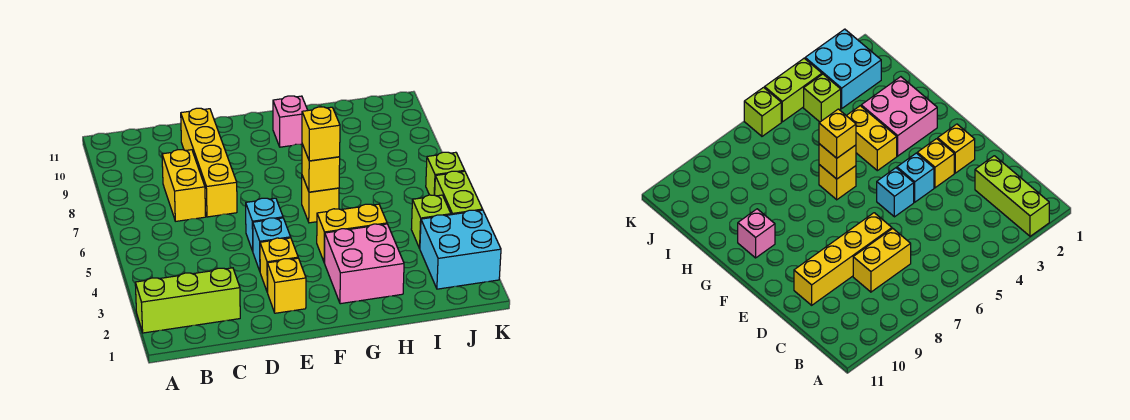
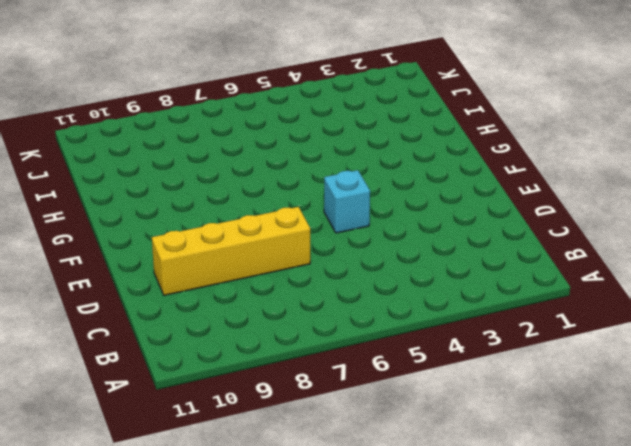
none -> lime 1x3 brick [135,268,240,333]
none -> yellow 1x2 brick [162,150,206,221]
none -> yellow 1x1 brick [267,258,306,313]

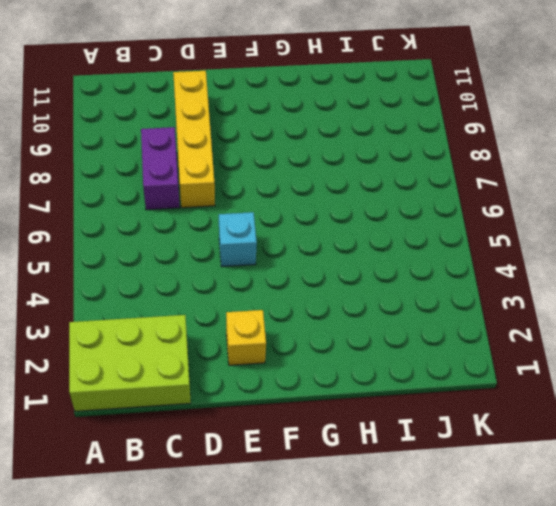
lime 2x3 brick [69,315,191,411] -> lime 1x3 brick [135,268,240,333]
purple 1x2 brick [141,127,180,210] -> yellow 1x2 brick [162,150,206,221]
none -> yellow 1x1 brick [260,238,298,292]
none -> cyan 1x1 brick [253,218,291,271]
none -> pink 2x2 brick [324,224,404,304]

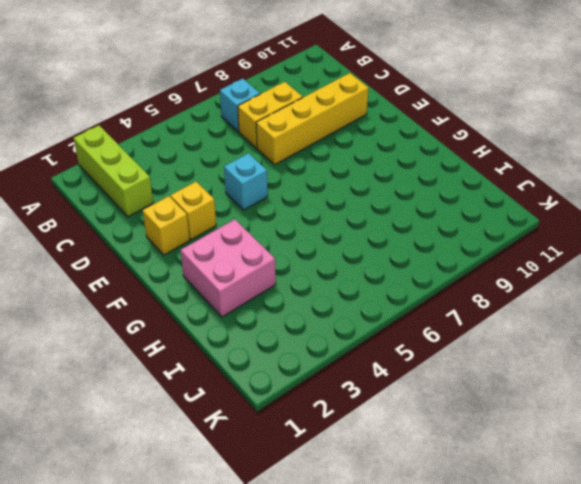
cyan 1x1 brick [220,79,260,132] -> cyan 1x1 brick moved to [253,218,291,271]
none -> yellow 1x2 brick [317,204,387,263]
none -> yellow 1x1 brick [302,176,339,223]
none -> pink 1x1 brick [273,96,308,147]

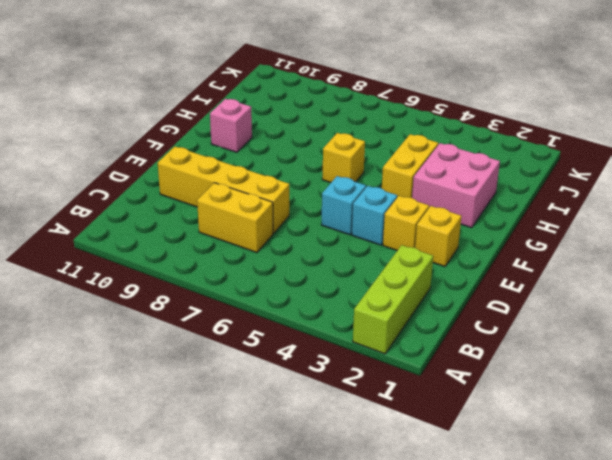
none -> cyan 2x2 brick [420,210,501,289]
none -> lime 1x1 brick [411,195,451,248]
none -> lime 1x2 brick [435,171,483,215]

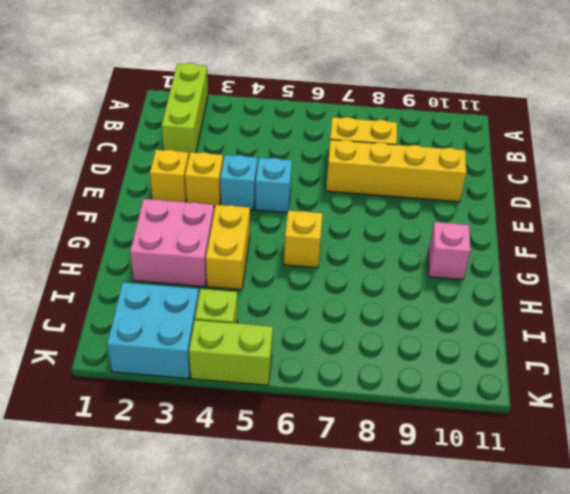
none -> lime 1x1 brick [426,152,465,195]
none -> yellow 1x1 brick [302,144,340,192]
none -> yellow 1x1 brick [302,107,340,161]

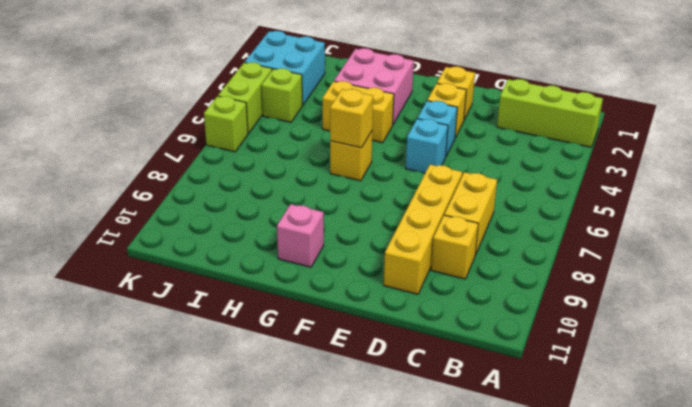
yellow 1x1 brick [431,215,478,279] -> yellow 1x1 brick moved to [302,107,340,161]

